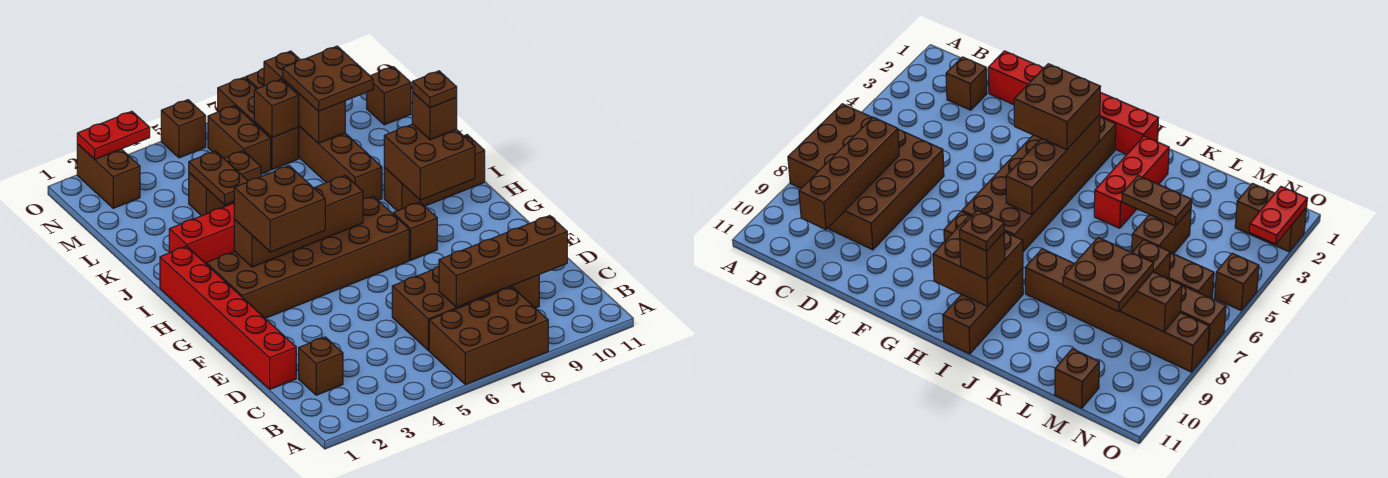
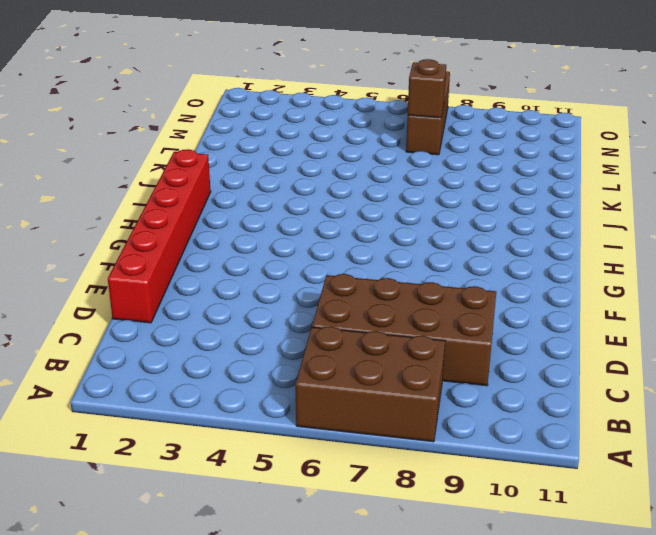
none -> brown 1x1 brick [299,337,343,395]
none -> brown 2x6 brick [206,196,409,318]
none -> brown 1x1 brick [393,202,437,260]

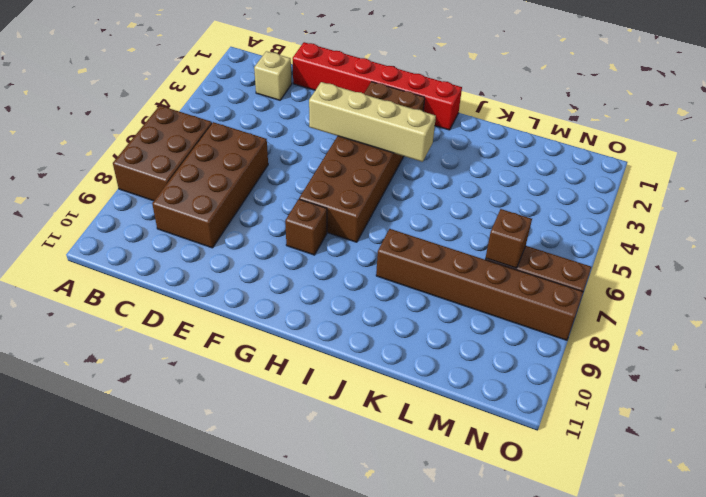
tan 1x1 brick [254,51,292,100] -> brown 1x1 brick [299,337,343,395]
tan 1x4 brick [309,82,436,162] -> brown 1x4 brick [234,175,363,267]
none -> brown 1x3 brick [384,135,485,211]
none -> red 1x3 brick [169,203,235,264]
none -> brown 1x2 brick [189,151,261,216]

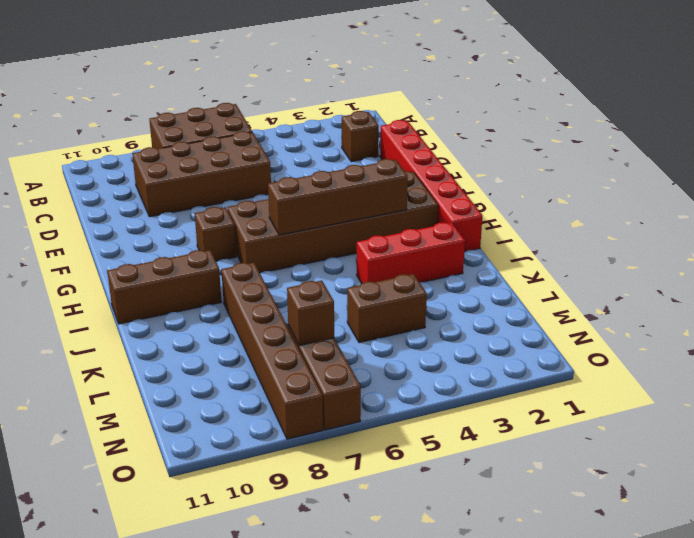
none -> brown 1x2 brick [208,106,271,174]
none -> brown 1x1 brick [367,67,411,125]
none -> brown 1x2 brick [77,144,140,208]

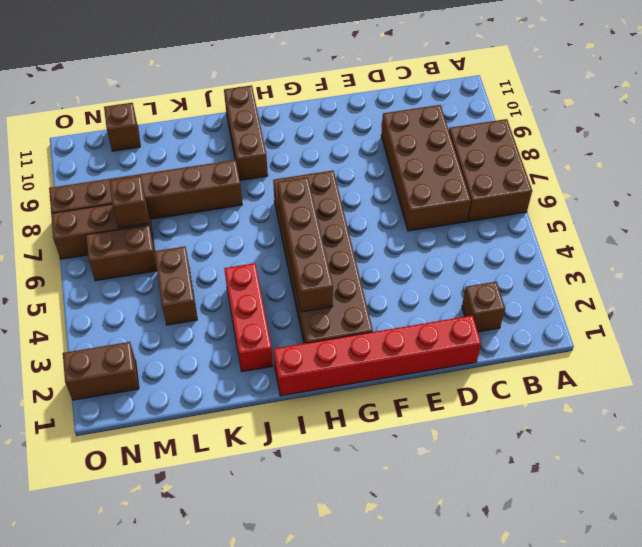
none -> brown 1x1 brick [393,202,437,260]
none -> brown 1x1 brick [161,100,206,158]
none -> brown 1x4 brick [439,216,567,307]

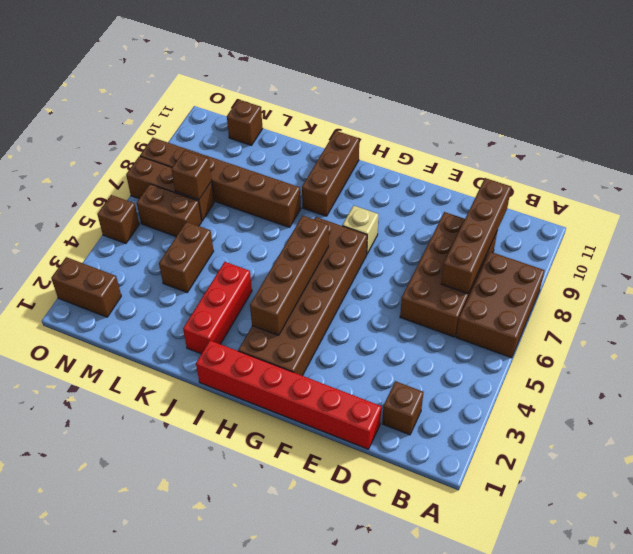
tan 1x1 brick [342,206,379,254] -> brown 1x1 brick [393,202,437,260]
none -> brown 2x2 brick [384,124,475,200]
none -> brown 1x2 plate [189,151,248,205]
none -> brown 1x3 brick [264,51,345,143]

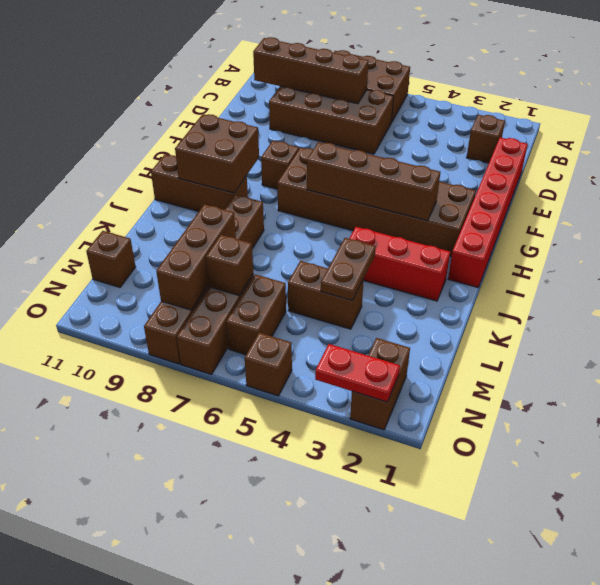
none -> brown 2x2 brick [234,166,325,252]
none -> brown 1x1 brick [412,92,457,140]
none -> brown 2x2 plate [283,46,373,111]

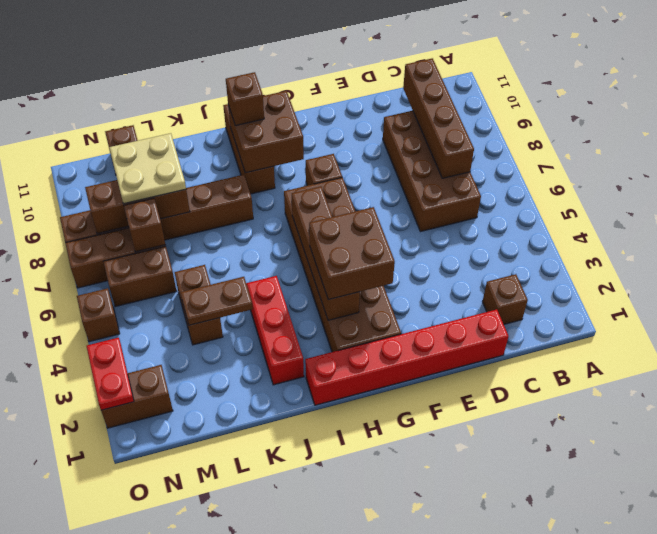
tan 2x2 plate [109,133,186,204] -> brown 2x2 plate [283,46,373,111]
none -> brown 2x3 brick [429,287,548,385]
none -> brown 1x1 plate [412,71,457,108]

